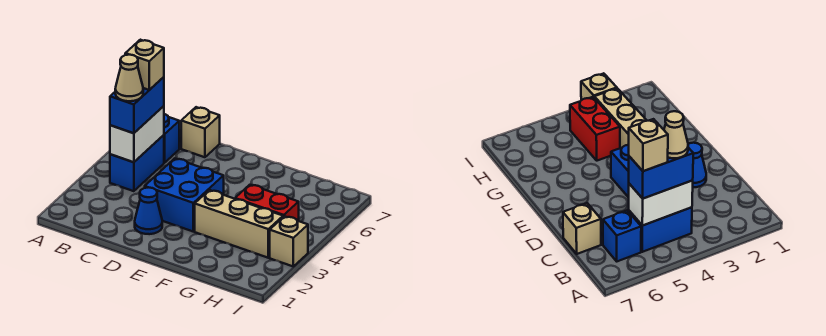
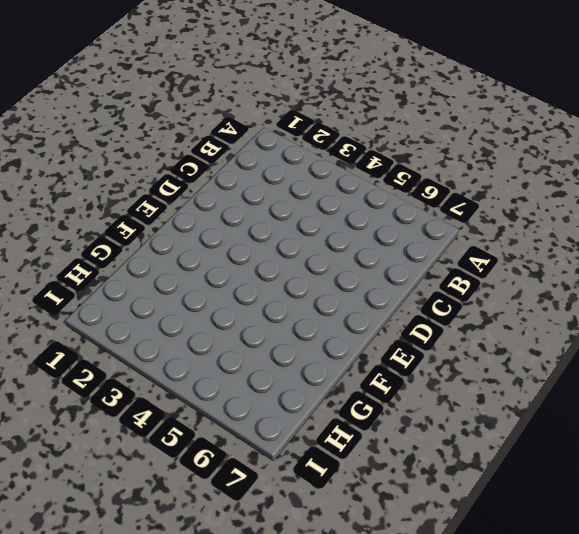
none -> blue 1x2 brick [110,135,164,191]
none -> blue 1x1 brick [164,114,179,163]
none -> tan 1x1 brick [181,107,220,157]

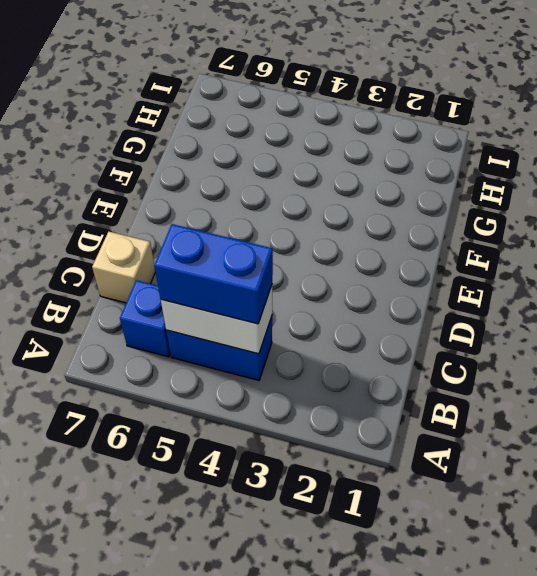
none -> blue 1x1 cone [135,187,162,234]
none -> blue 2x2 brick [145,158,224,231]
none -> tan 1x3 brick [195,190,283,258]

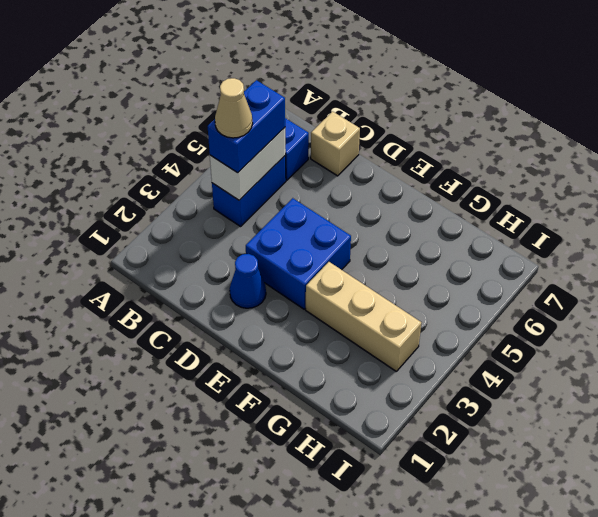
none -> red 1x2 brick [235,185,299,221]
none -> tan 1x1 brick [270,216,308,266]
none -> tan 1x1 brick [125,40,164,90]

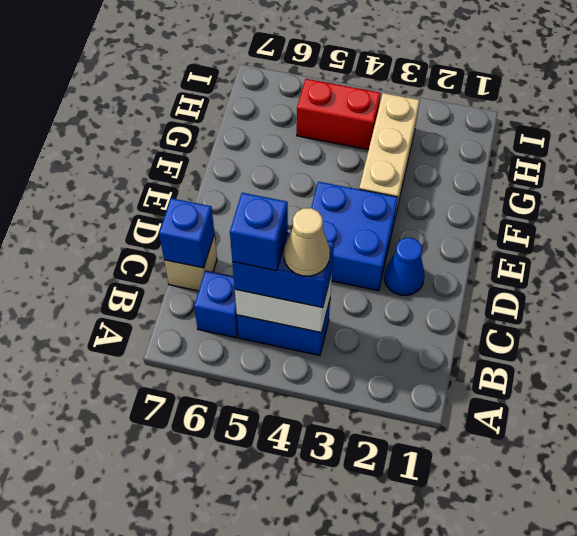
blue 1x1 brick [230,193,288,271] -> tan 1x1 brick [125,40,164,90]
blue 1x1 brick [159,198,214,268] -> none
red 1x2 brick [297,79,381,150] -> red 1x2 brick turned to [235,185,299,221]
none -> tan 1x1 brick [270,216,308,266]

